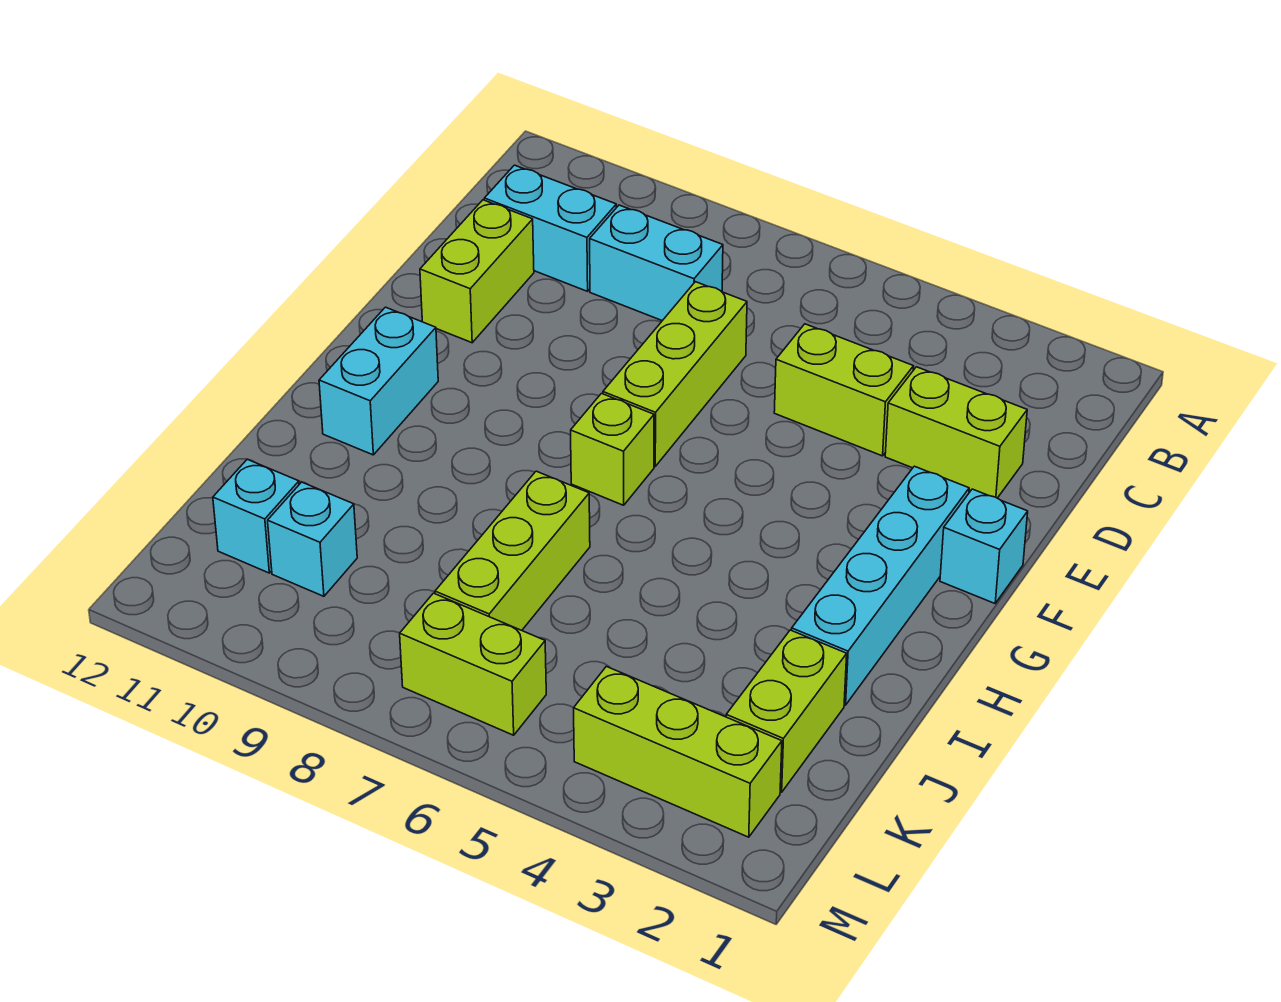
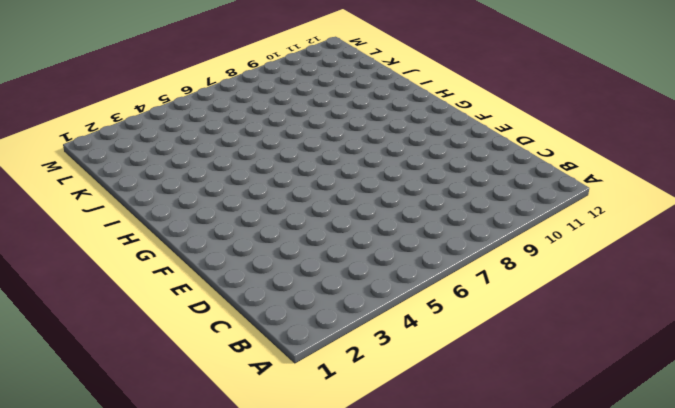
none -> cyan 1x2 brick [590,205,723,321]
none -> cyan 1x2 brick [484,165,616,291]
none -> lime 1x2 brick [885,367,1027,498]

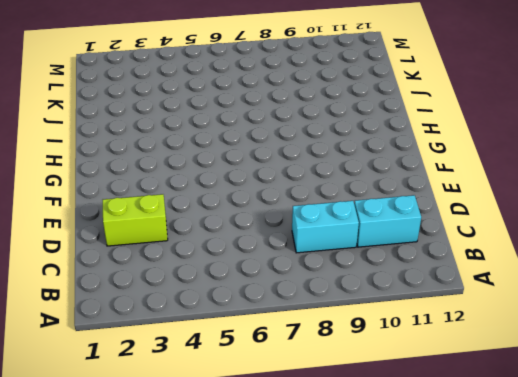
none -> lime 1x2 brick [774,324,914,456]
none -> lime 1x3 brick [603,282,747,466]
none -> lime 1x2 brick [420,200,534,343]

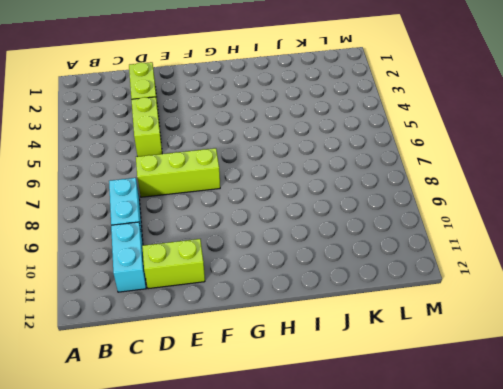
none -> cyan 1x1 brick [940,489,1028,603]
none -> cyan 1x4 brick [792,466,969,705]
none -> lime 1x1 brick [571,394,654,505]

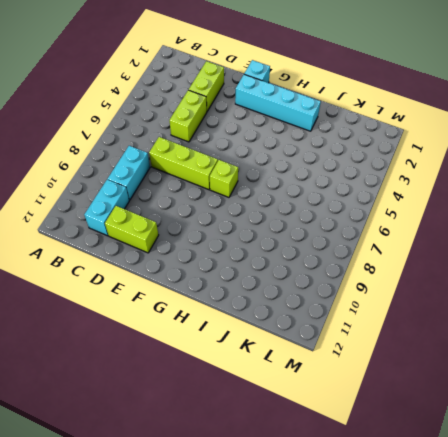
none -> cyan 1x2 brick [319,307,438,455]
none -> lime 1x3 brick [435,471,590,630]
none -> lime 1x2 brick [726,630,847,792]

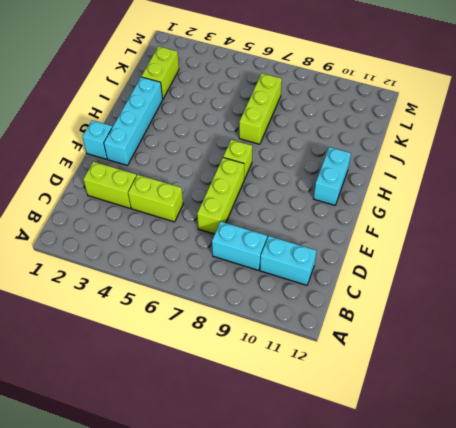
none -> lime 1x2 brick [420,200,534,343]
none -> cyan 1x1 brick [268,482,357,596]
none -> cyan 1x1 brick [213,459,299,573]

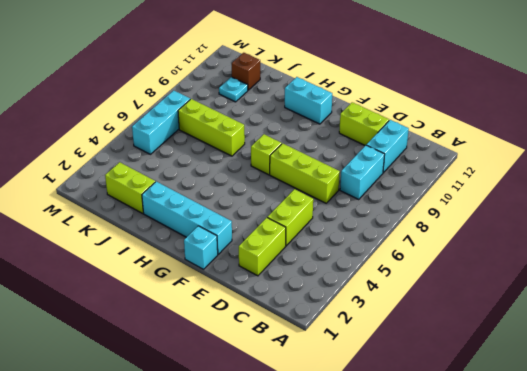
cyan 1x1 plate [219,77,248,102] -> cyan 1x1 brick [268,482,357,596]
brown 1x1 brick [232,53,260,90] -> cyan 1x1 brick [213,459,299,573]
cyan 1x3 brick [132,90,190,154] -> lime 1x2 brick [400,593,546,735]
none -> lime 1x3 brick [574,666,782,837]

